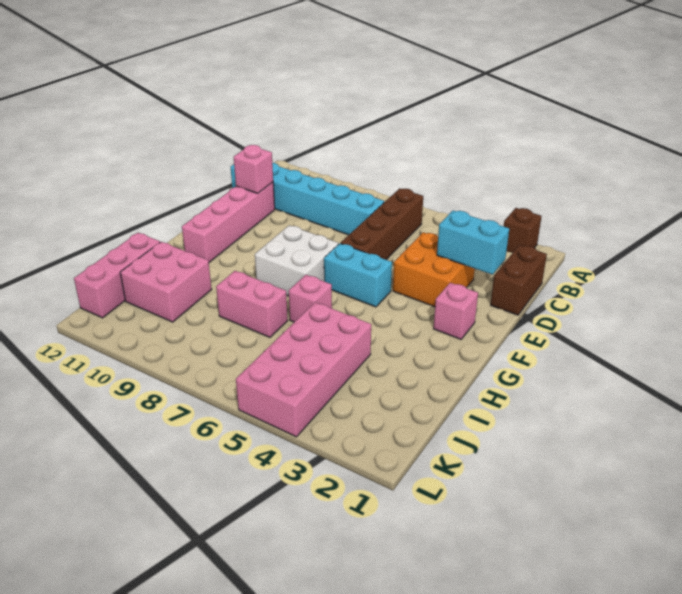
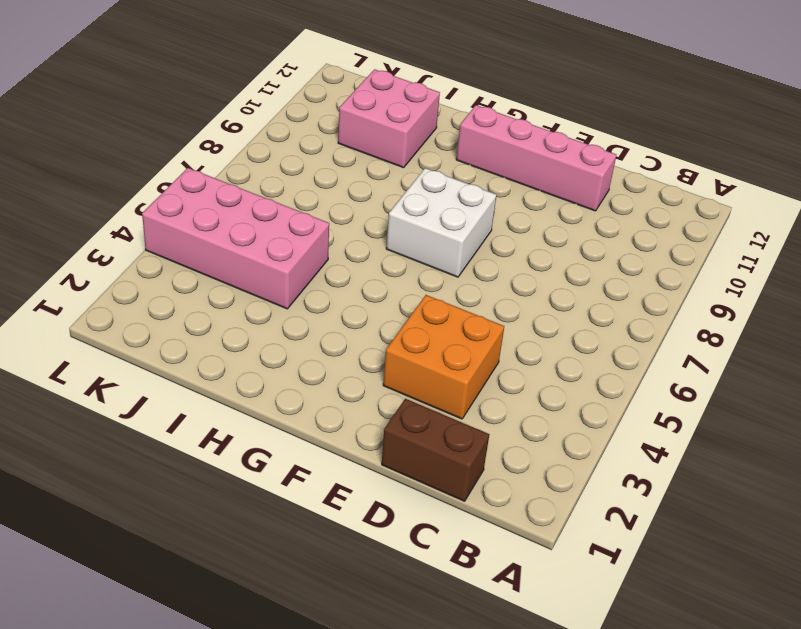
none -> brown 1x1 brick [504,208,542,253]
none -> brown 1x4 brick [341,188,423,260]
none -> cyan 1x6 brick [231,163,384,235]

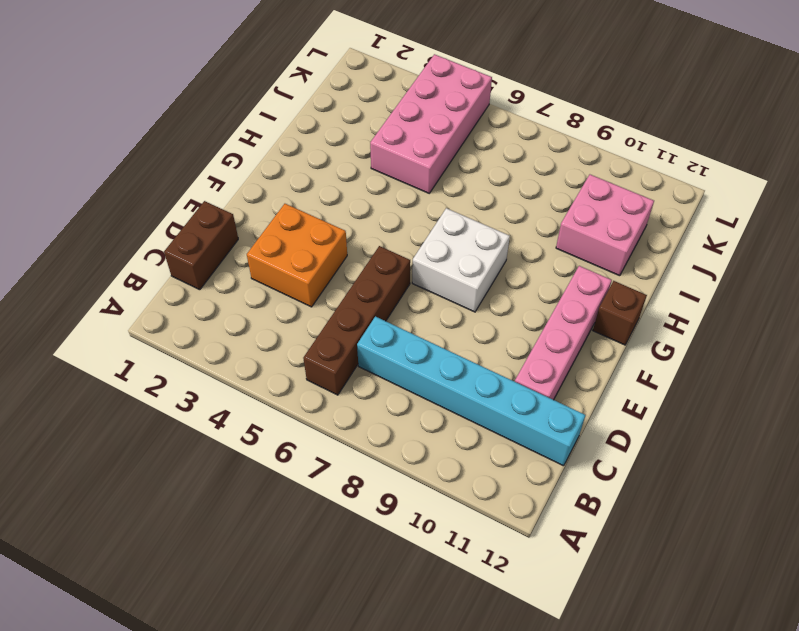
brown 1x1 brick [593,281,647,345] -> brown 1x1 brick moved to [504,208,542,253]
none -> pink 1x1 brick [433,283,478,339]
none -> cyan 1x2 brick [324,243,392,307]
none -> pink 1x1 brick [289,275,332,322]

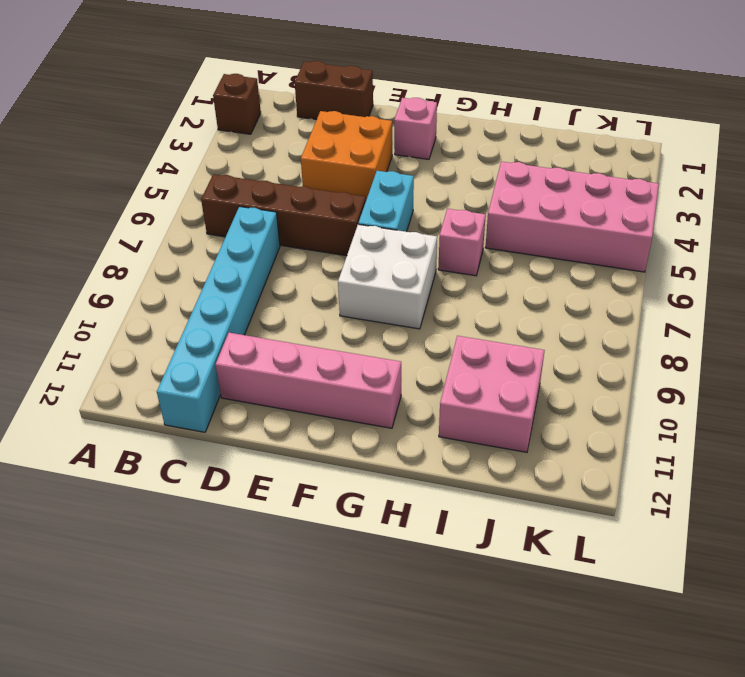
none -> pink 1x2 brick [216,271,288,337]
none -> pink 1x3 brick [74,233,160,318]
none -> cyan 1x2 brick [437,210,509,275]

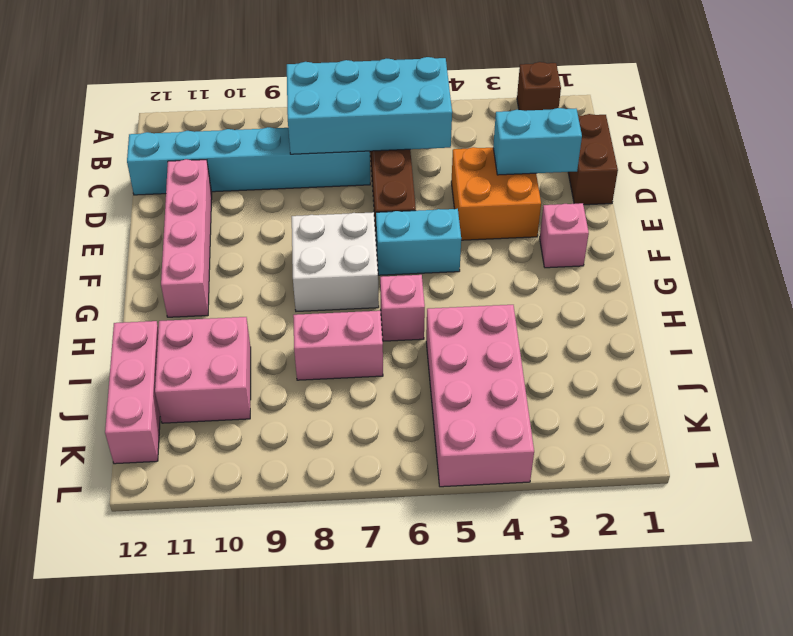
cyan 2x4 brick [287,57,452,154] -> none
none -> pink 1x1 brick [234,145,273,193]

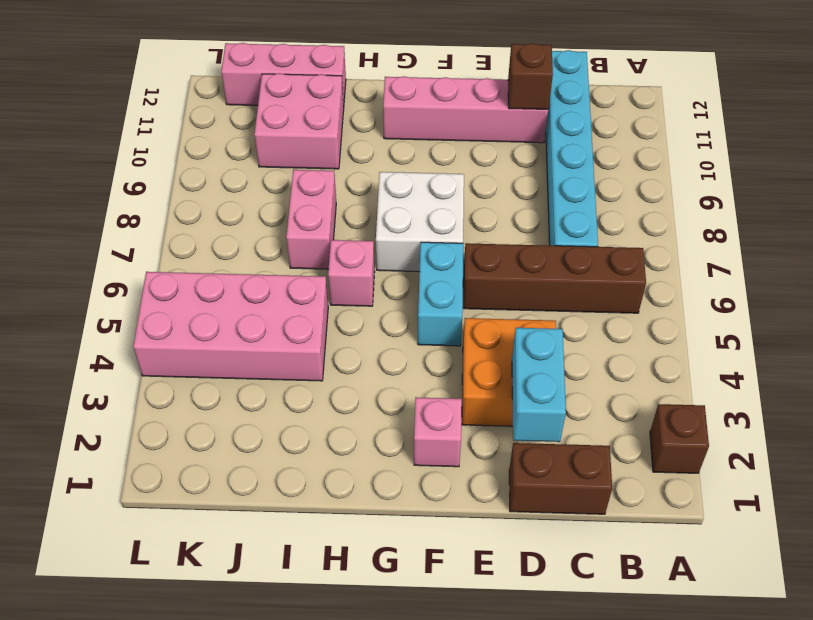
brown 1x1 brick [508,43,553,109] -> pink 1x1 brick [234,145,273,193]

